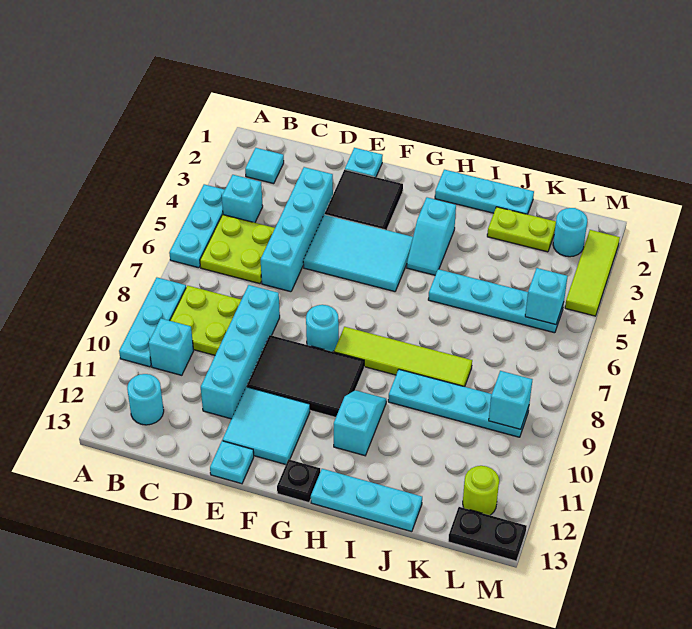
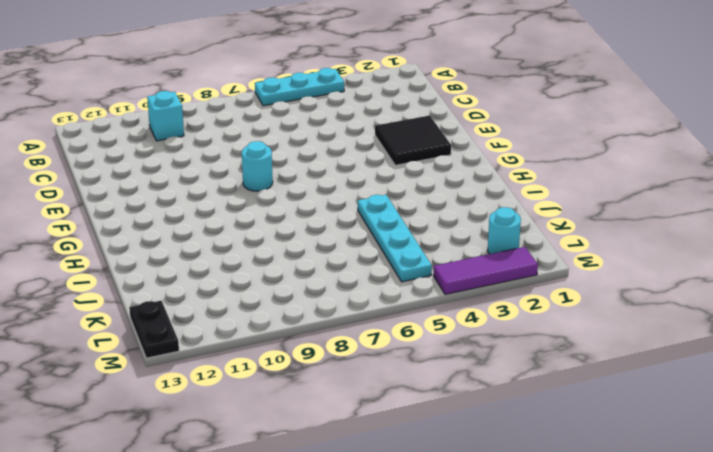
purple 1x3 tile [433,247,538,294] -> lime 1x3 tile [565,230,620,316]
none -> cyan 1x3 plate [119,278,186,367]
none -> cyan 1x1 tile [245,148,284,184]
none -> cyan 1x1 brick [222,175,263,223]
none -> lime 2x2 plate [200,215,275,284]

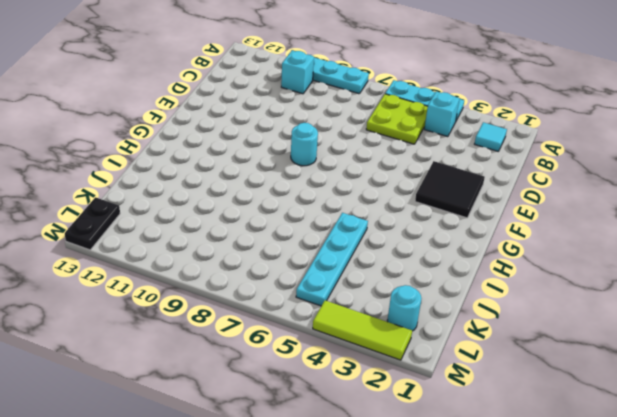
none -> lime 2x2 plate [170,286,241,355]
none -> cyan 1x1 round brick [127,374,164,425]
none -> cyan 1x4 brick [261,167,333,292]
none -> cyan 1x4 brick [201,285,280,419]

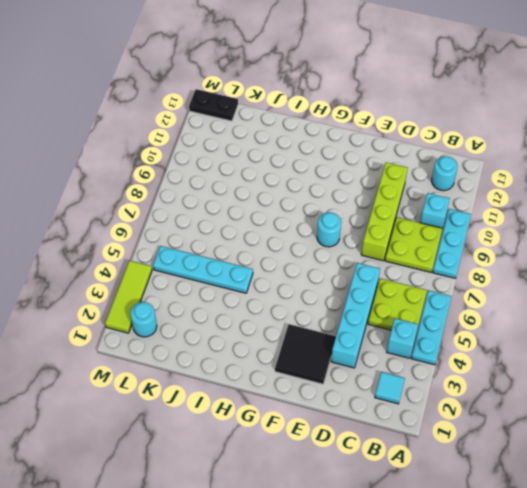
lime 1x4 brick [361,162,408,261] -> cyan 1x4 brick [201,285,280,419]
none -> cyan 1x1 plate [345,148,383,177]
none -> cyan 2x3 tile [303,214,413,292]
none -> black 2x3 tile [247,335,364,417]
none -> cyan 2x2 tile [223,387,310,465]

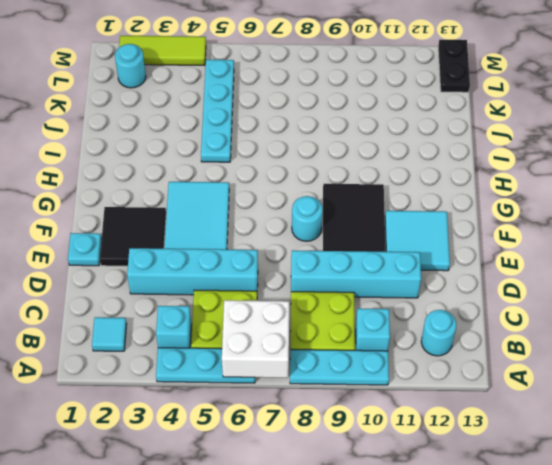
white 2x2 brick [222,300,289,378] -> none
none -> cyan 1x1 plate [210,441,254,484]
none -> lime 1x4 tile [334,327,472,387]
none -> black 1x1 plate [277,459,320,503]
none -> cyan 1x3 plate [435,170,534,214]

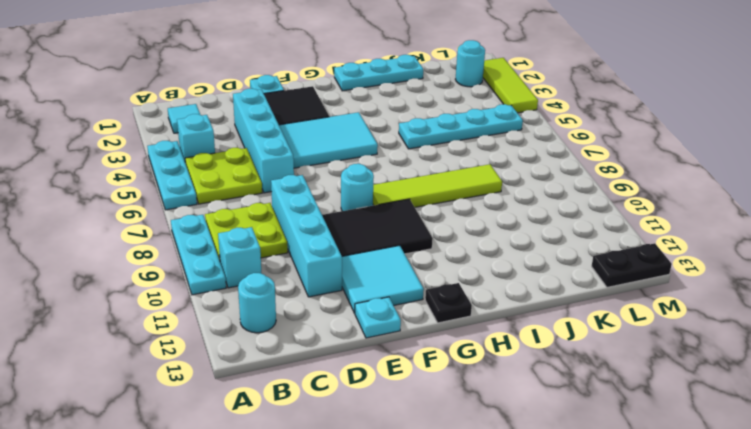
none -> cyan 1x2 slope [407,197,456,275]
none -> cyan 1x2 slope [334,390,386,456]
none -> cyan 1x3 plate [311,469,422,532]
none -> cyan 1x4 plate [388,369,529,437]

